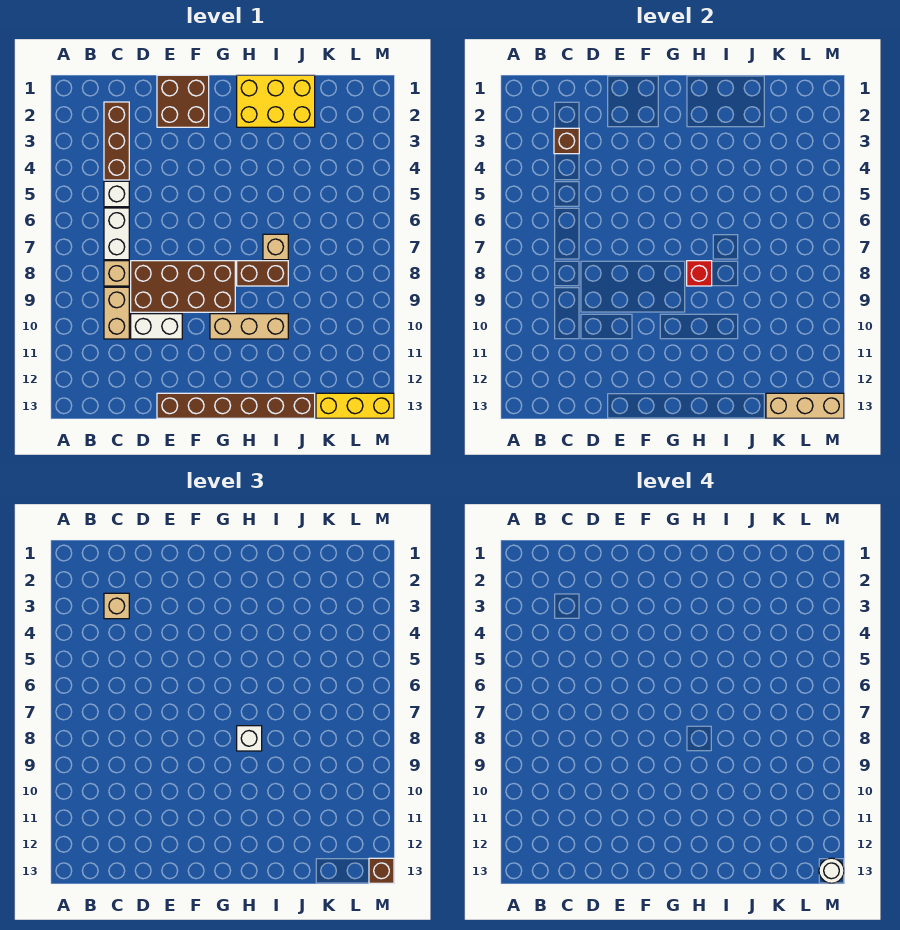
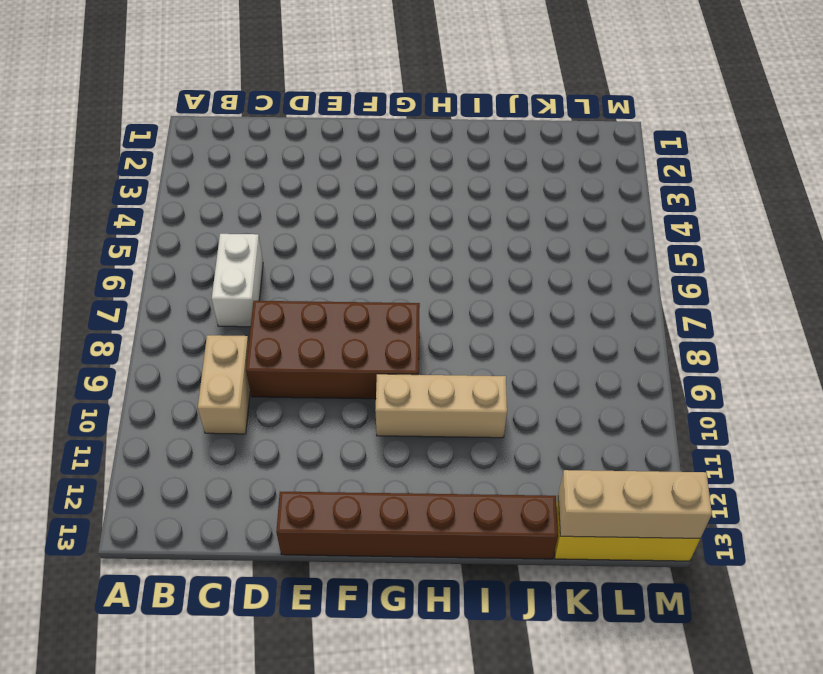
none -> brown 1x3 brick [104,102,129,180]
none -> white 1x1 brick [104,181,129,207]
none -> tan 1x1 brick [104,261,129,286]

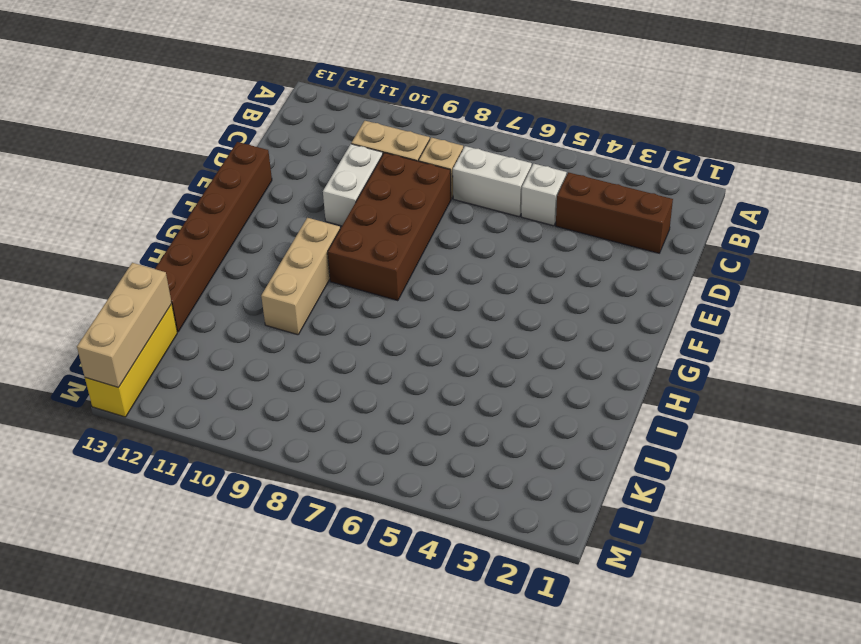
none -> brown 2x2 brick [157,75,209,127]
none -> yellow 2x3 brick [237,75,315,127]
none -> brown 1x2 brick [237,261,288,286]

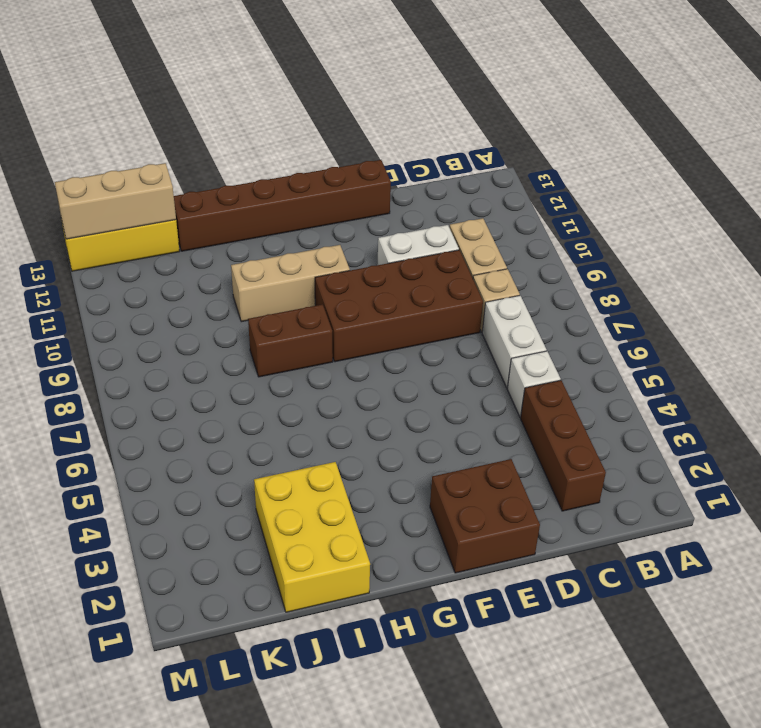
yellow 2x3 brick [254,462,370,612] -> yellow 2x3 brick turned to [237,75,315,127]
none -> tan 1x1 brick [263,234,288,260]
none -> brown 1x1 brick [554,128,579,154]
none -> red 1x1 brick [687,261,712,286]

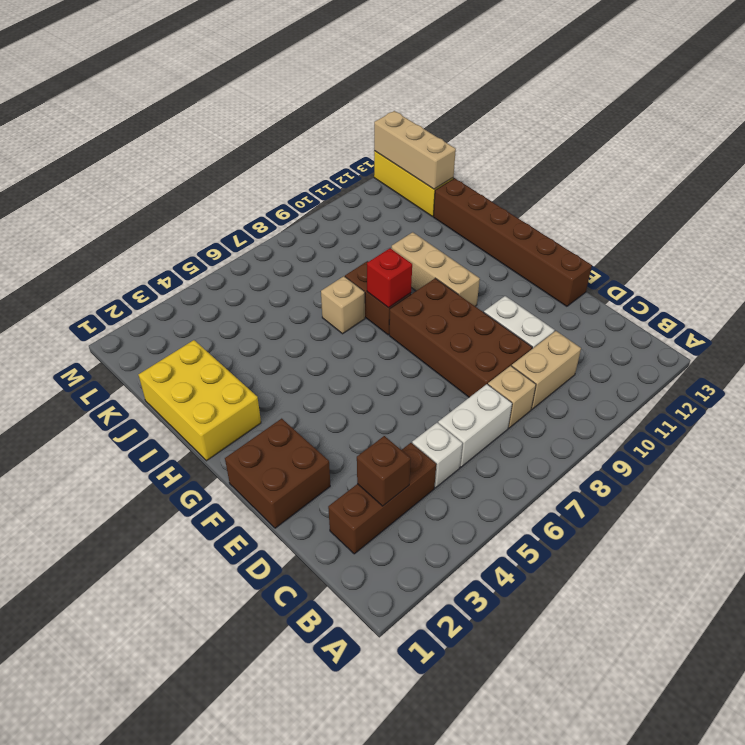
none -> tan 1x1 brick [104,593,129,619]
none -> white 1x1 brick [237,726,262,751]
none -> brown 1x1 brick [369,858,394,883]

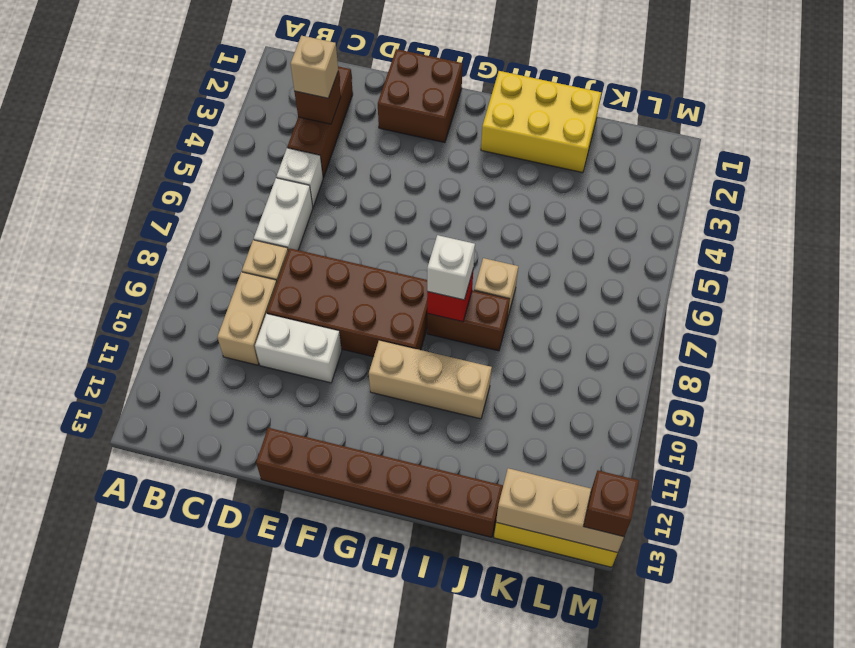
none -> white 1x1 round brick [819,858,844,883]

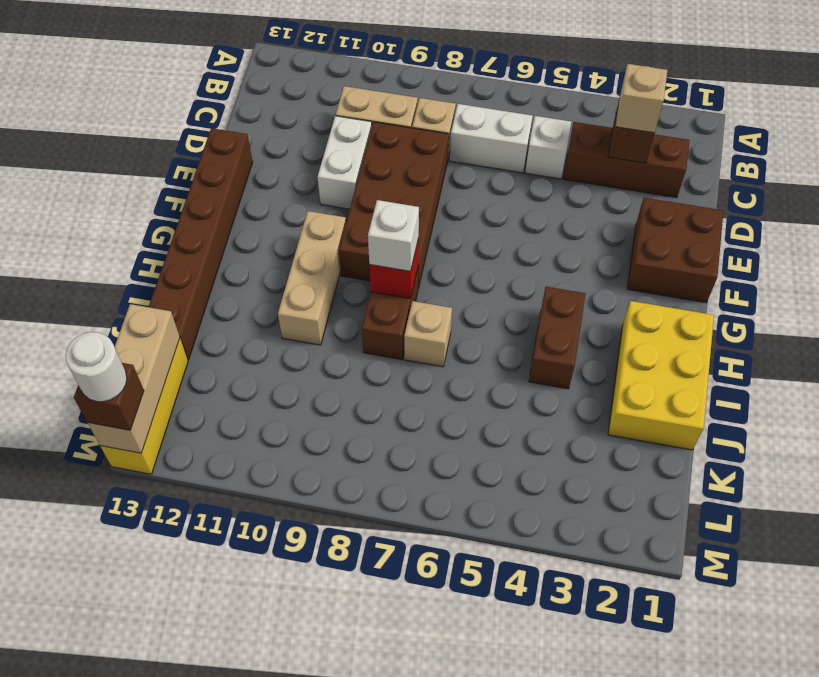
brown 1x2 brick [529,287,585,389] -> none

